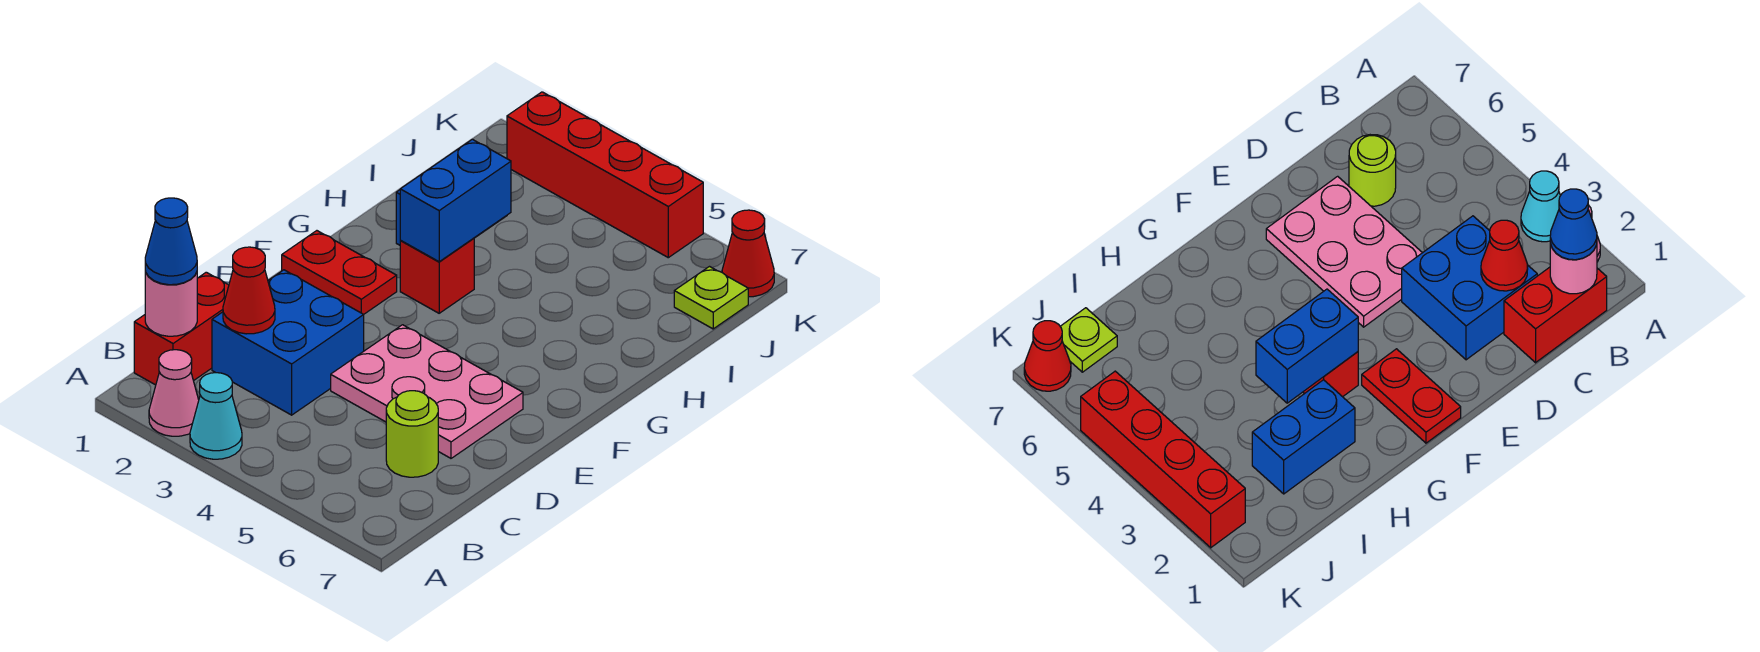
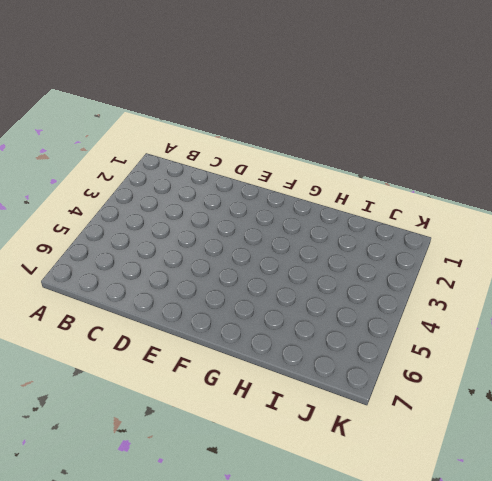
none -> pink 1x1 cone [149,350,199,436]
none -> cyan 1x1 cone [190,373,242,459]
none -> red 1x2 brick [134,272,229,385]

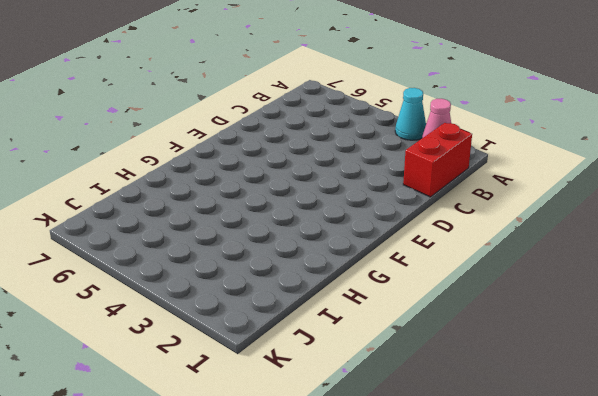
none -> blue 2x2 brick [212,270,364,415]
none -> lime 1x1 round brick [386,391,438,477]
none -> pink 2x3 plate [331,325,523,458]

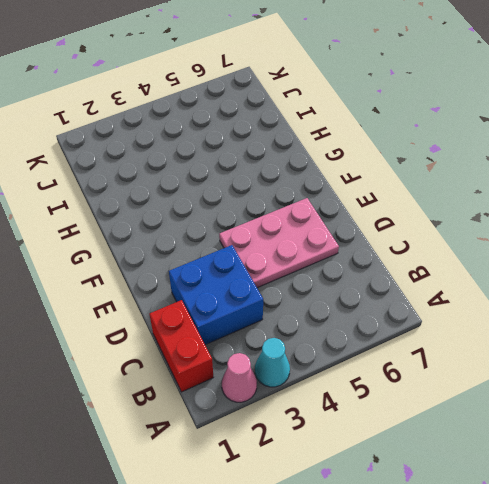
none -> lime 1x1 round brick [386,391,438,477]
none -> red 1x2 plate [282,231,397,314]
none -> red 1x1 brick [400,238,474,313]

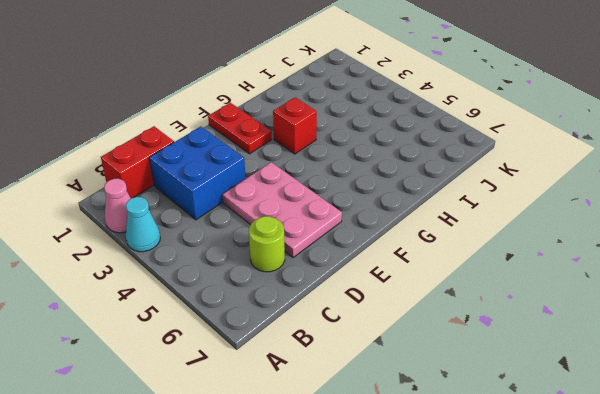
none -> blue 1x2 brick [1252,380,1355,494]
none -> lime 1x1 plate [674,267,748,329]
none -> red 1x4 brick [507,92,703,258]

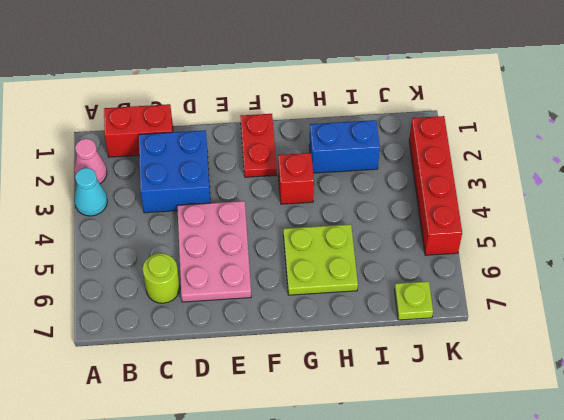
lime 2x2 plate [283,224,358,295] -> none
none -> red 1x1 cone [722,210,774,297]
none -> pink 1x1 round brick [145,271,197,336]
none -> red 1x1 cone [223,247,275,334]

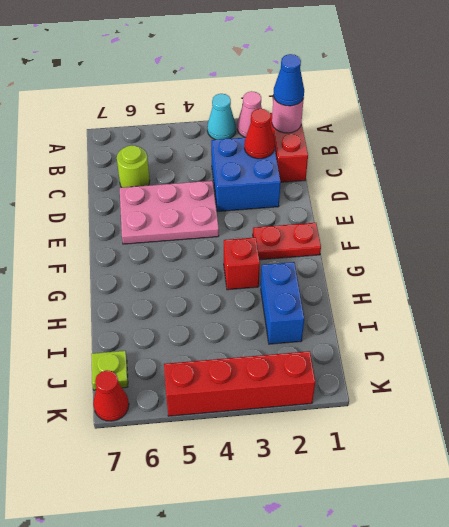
none -> blue 1x2 brick [400,139,511,262]

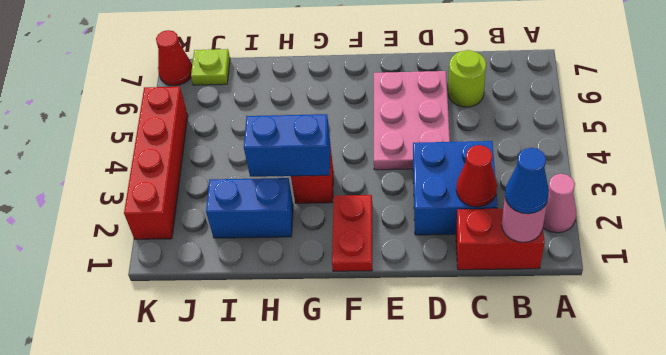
none -> cyan 1x1 cone [190,373,242,459]

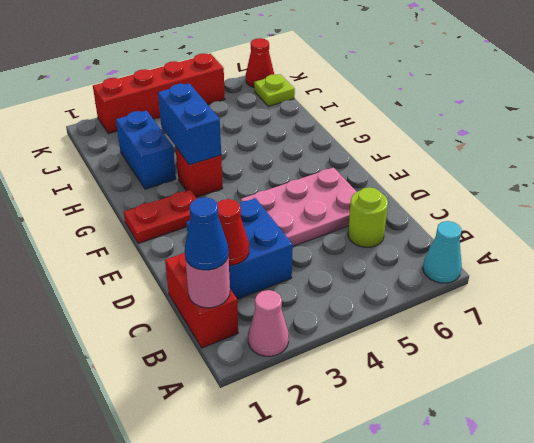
cyan 1x1 cone [423,221,462,283] -> cyan 1x1 cone moved to [190,373,242,459]

